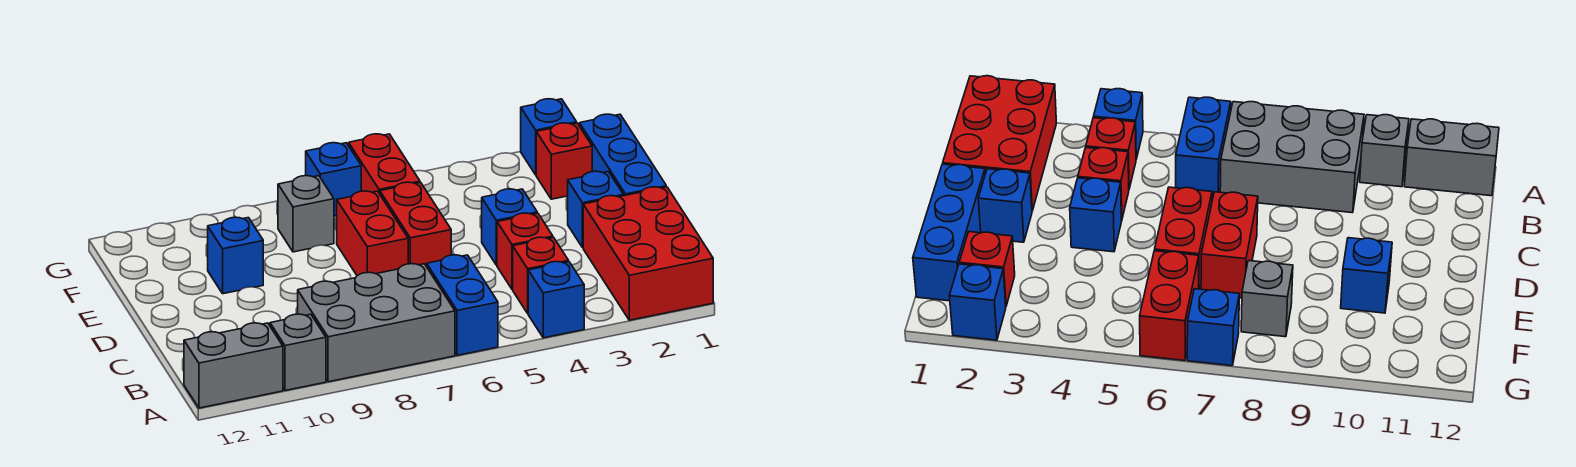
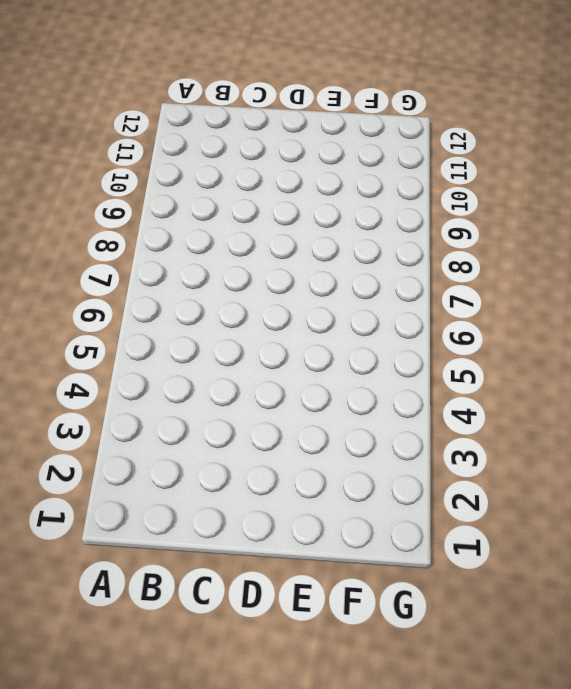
none -> red 2x3 brick [583,187,713,320]
none -> blue 1x1 brick [528,262,584,338]
none -> blue 1x2 brick [427,255,498,355]

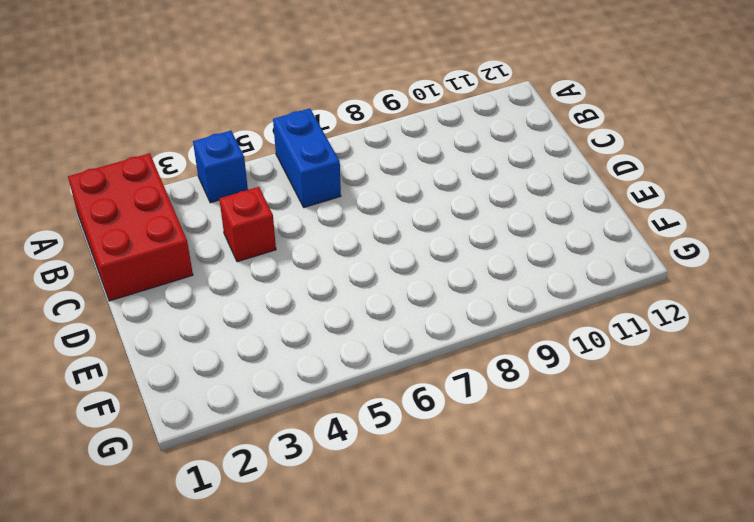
none -> grey 2x3 brick [298,264,455,382]
none -> grey 1x1 brick [270,314,326,391]
none -> grey 1x2 brick [184,323,283,408]

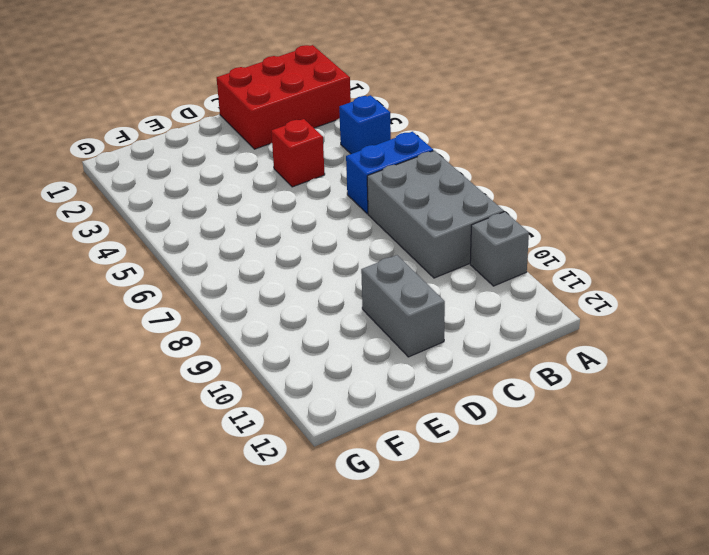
grey 1x2 brick [361,255,445,357] -> grey 1x2 brick moved to [184,323,283,408]
none -> red 1x1 brick [513,237,569,313]
none -> blue 1x3 brick [579,114,666,196]
none -> blue 1x1 brick [568,171,623,248]

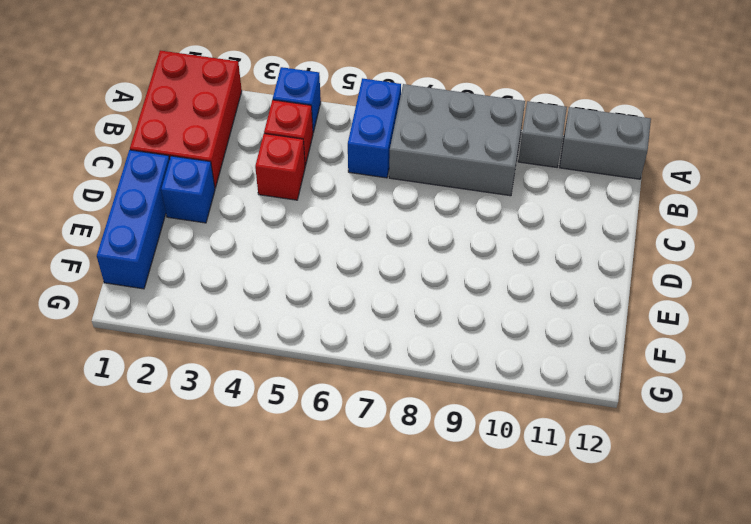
none -> blue 1x1 brick [482,189,537,265]
none -> red 1x2 brick [380,182,451,267]
none -> red 1x2 brick [337,191,408,276]

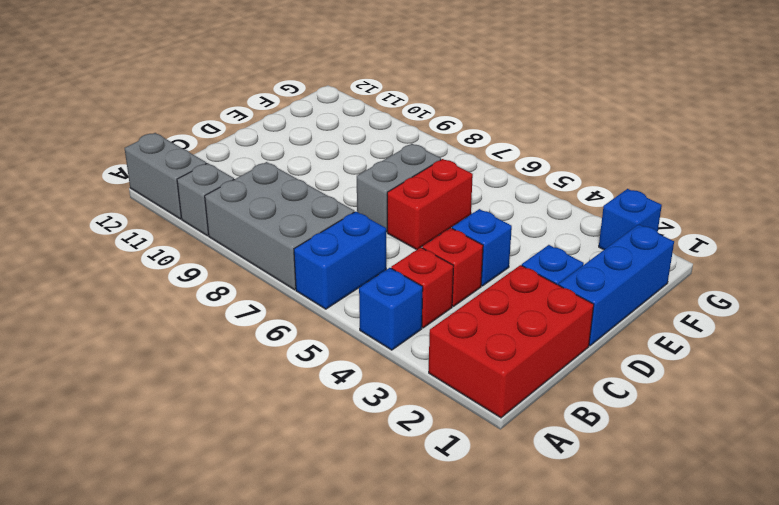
grey 1x2 brick [357,144,441,232] -> red 1x2 brick [337,191,408,276]
none -> blue 1x1 brick [208,217,263,294]
none -> red 1x1 brick [536,123,592,199]
none -> red 1x2 brick [349,134,420,194]

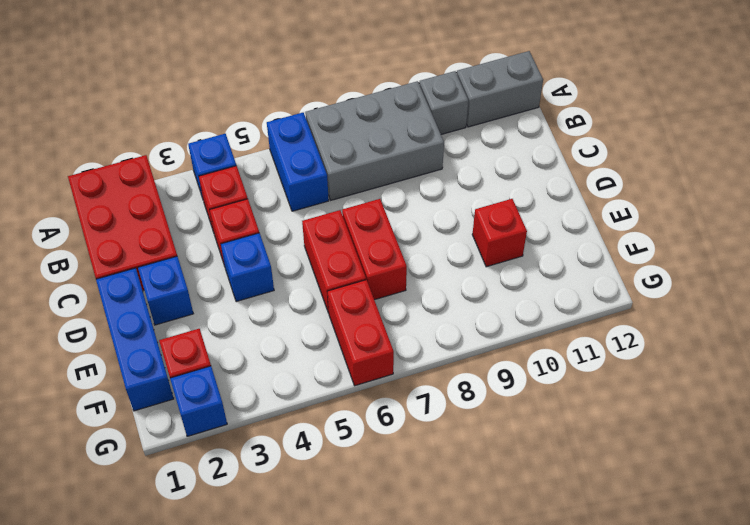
red 1x1 brick [472,199,527,267] -> blue 1x1 brick [208,217,263,294]
none -> grey 1x1 brick [278,176,334,252]
none -> blue 1x1 brick [306,143,361,216]

